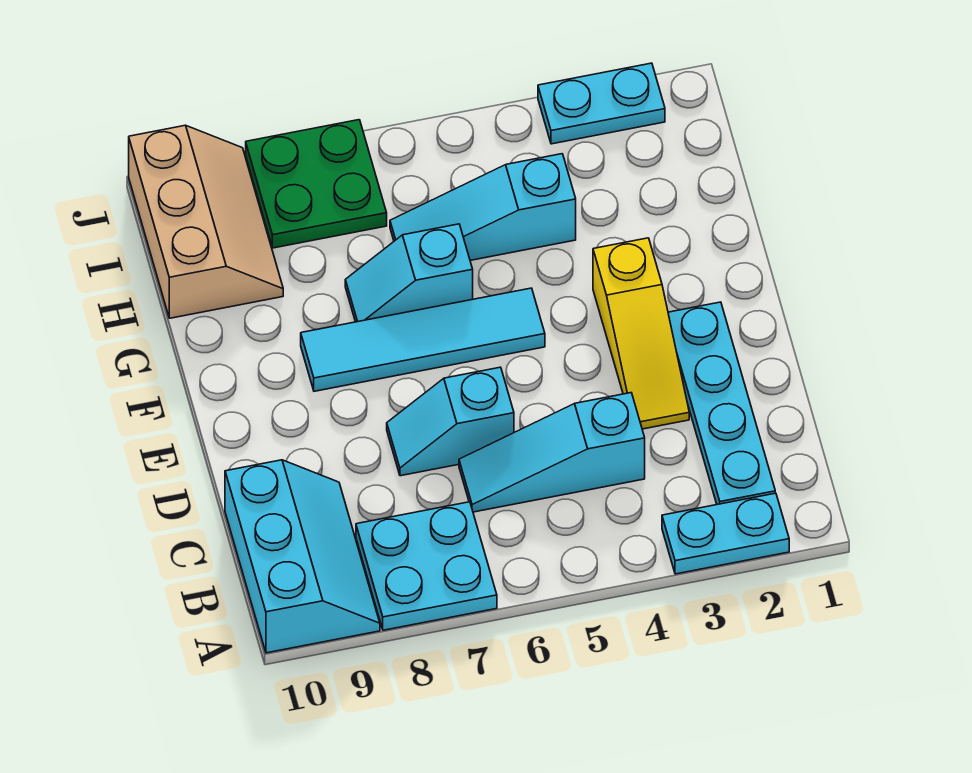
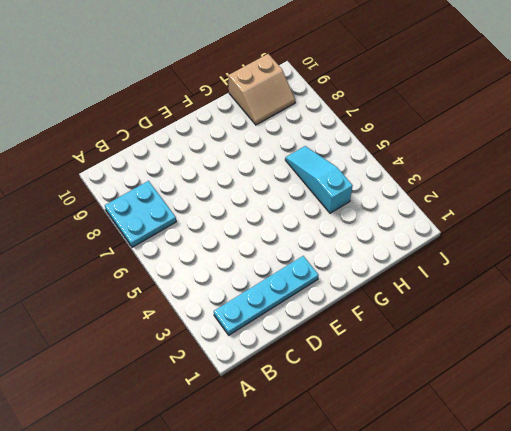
tan 2x2 slope [228,54,295,125] -> tan 2x3 slope [129,125,283,318]
none -> cyan 1x2 plate [662,493,789,574]
none -> cyan 2x3 slope [225,460,380,653]
none -> cyan 1x3 slope [459,393,645,512]

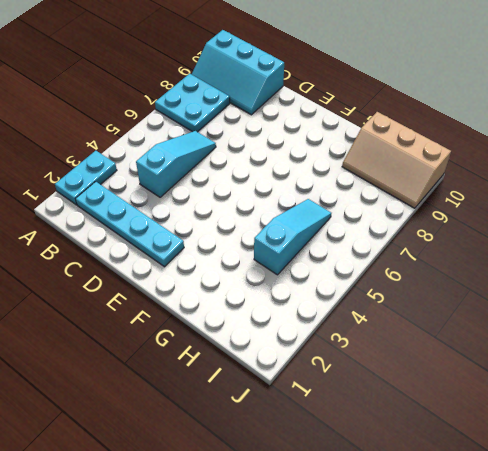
none -> yellow 1x3 slope [593,238,689,429]
none -> cyan 1x2 slope [387,367,514,476]
none -> cyan 1x4 tile [301,288,545,391]

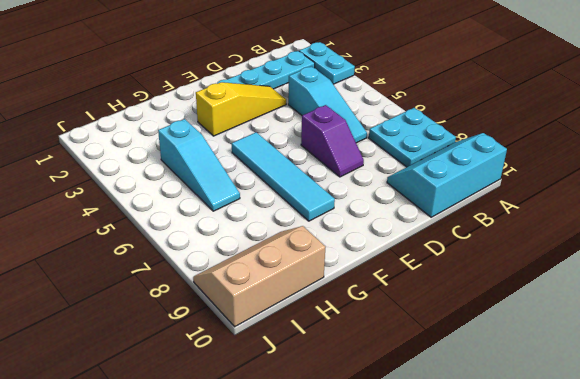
purple 1x2 slope [301,105,364,177] -> cyan 1x2 slope [387,367,514,476]
none -> cyan 1x2 slope [345,224,473,322]
none -> green 2x2 plate [246,120,387,248]
none -> cyan 1x2 plate [538,63,665,144]

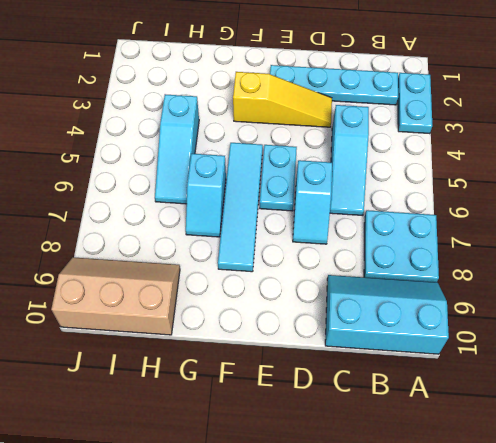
cyan 1x2 plate [260,145,297,211] -> cyan 1x2 plate moved to [538,63,665,144]
none -> green 2x2 plate [246,120,387,248]

